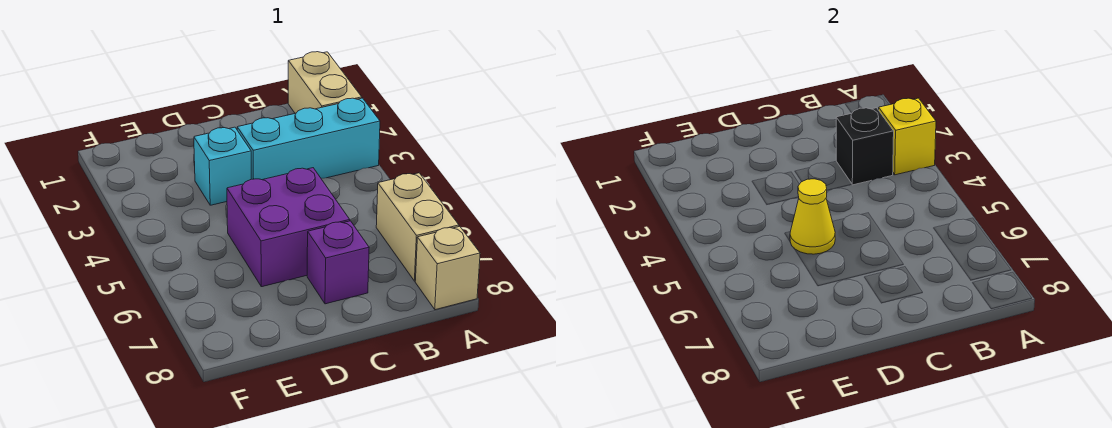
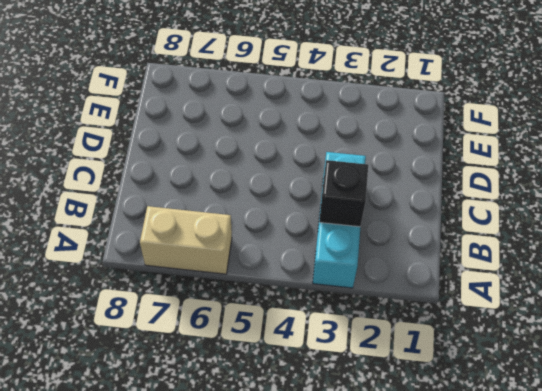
none -> tan 1x2 brick [288,52,362,113]
none -> tan 1x1 brick [415,226,480,310]

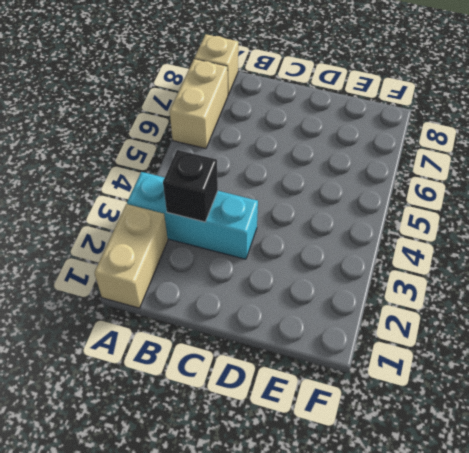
none -> purple 2x2 brick [227,168,350,287]
none -> purple 1x1 brick [307,221,369,304]

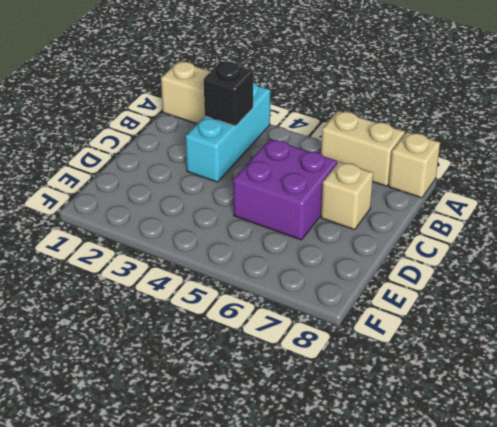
tan 1x1 brick [321,162,373,230] -> purple 1x1 brick [307,221,369,304]
none -> cyan 1x1 brick [194,127,251,205]
none -> yellow 1x1 brick [879,98,936,175]

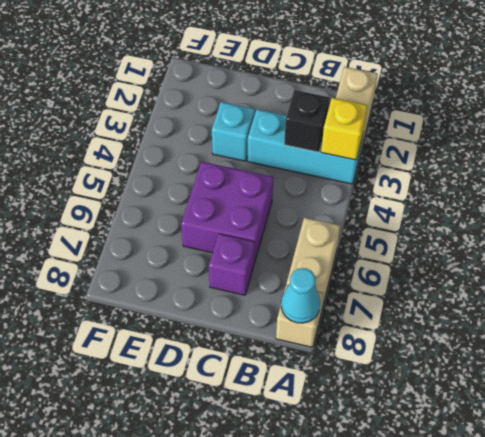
cyan 1x1 cone [281,268,320,323] -> none
none -> yellow 1x1 cone [790,179,835,254]

